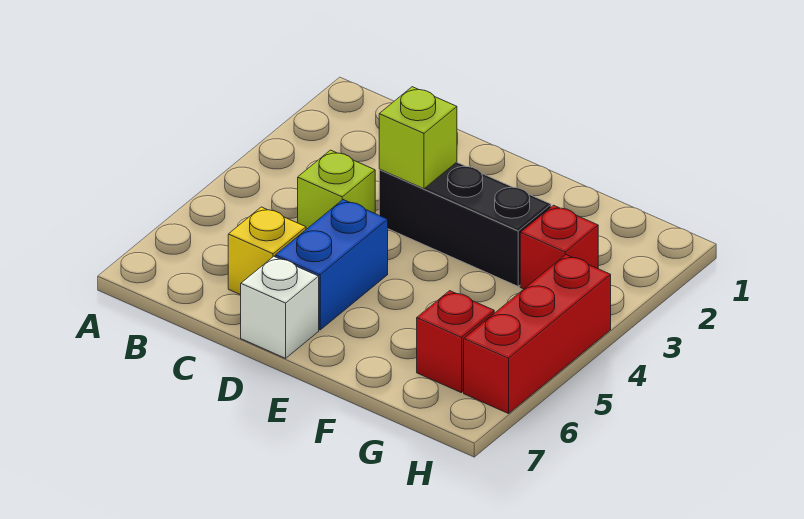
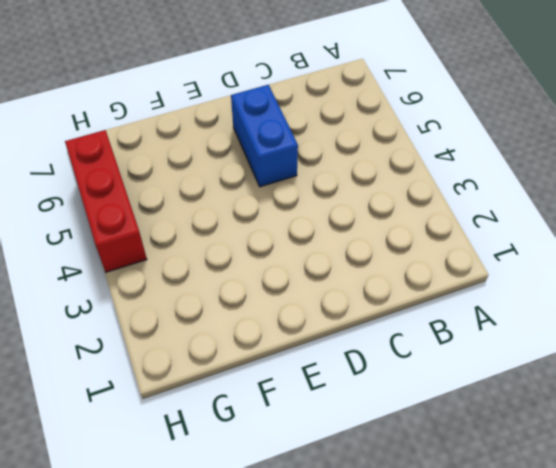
none -> lime 1x1 brick [298,150,375,229]
none -> yellow 1x1 brick [228,207,306,295]

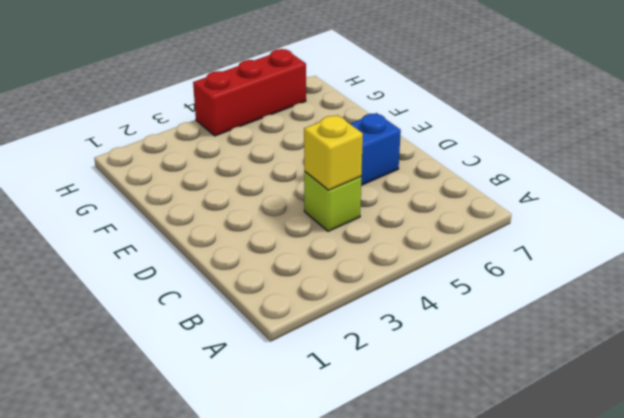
yellow 1x1 brick [304,115,363,190] -> yellow 1x1 brick moved to [228,207,306,295]
none -> black 1x3 brick [379,162,551,286]
none -> white 1x1 brick [241,256,319,358]

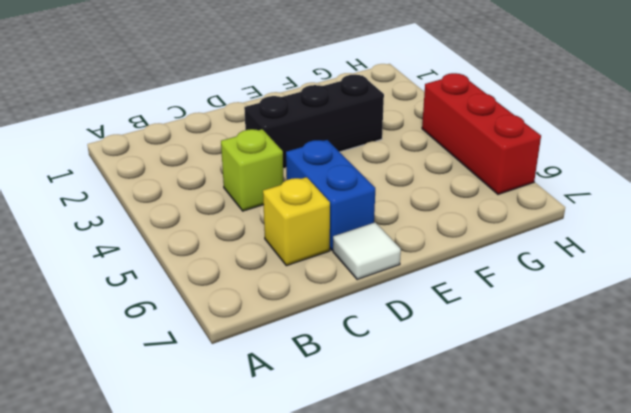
white 1x1 tile [333,222,401,280] -> white 1x1 brick [241,256,319,358]
none -> red 1x1 brick [520,205,598,289]
none -> red 1x1 brick [417,291,494,393]

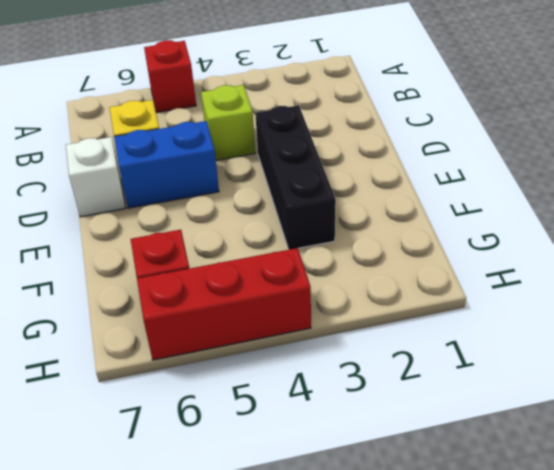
red 1x1 brick [144,40,196,113] -> red 1x1 brick moved to [520,205,598,289]
none -> lime 1x1 brick [379,87,457,189]

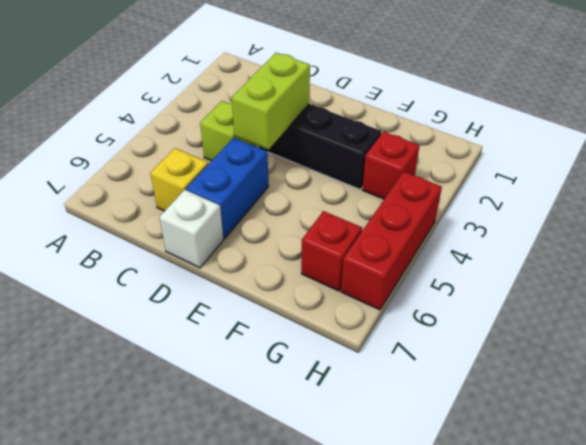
lime 1x2 brick [232,53,310,149] -> lime 1x1 brick [379,87,457,189]

